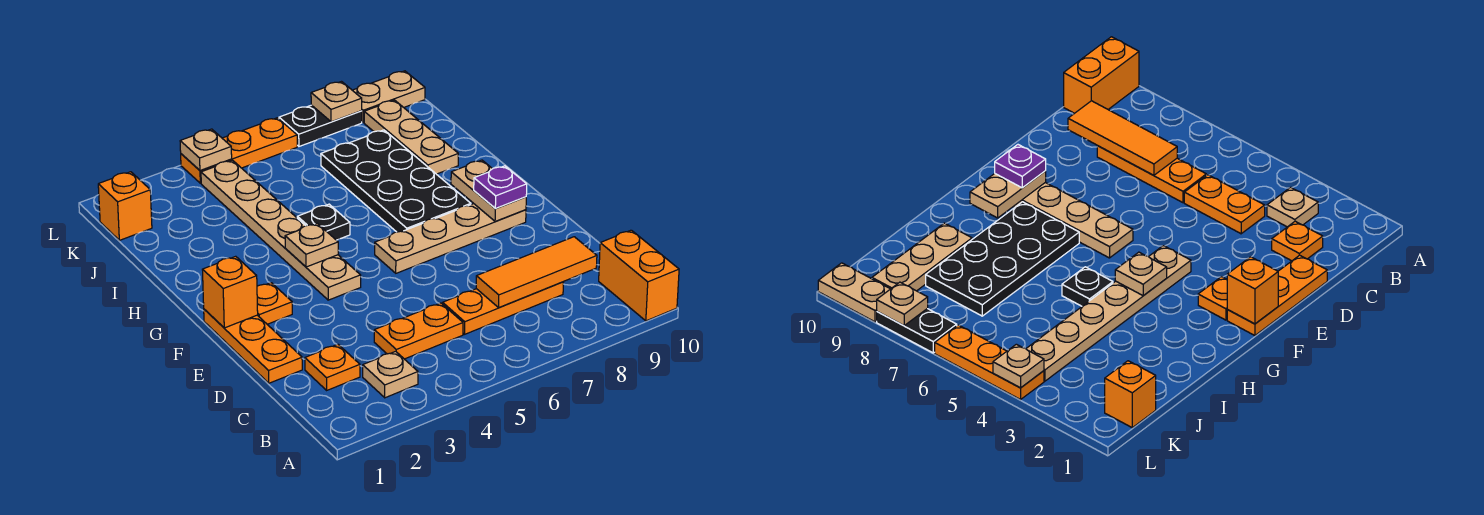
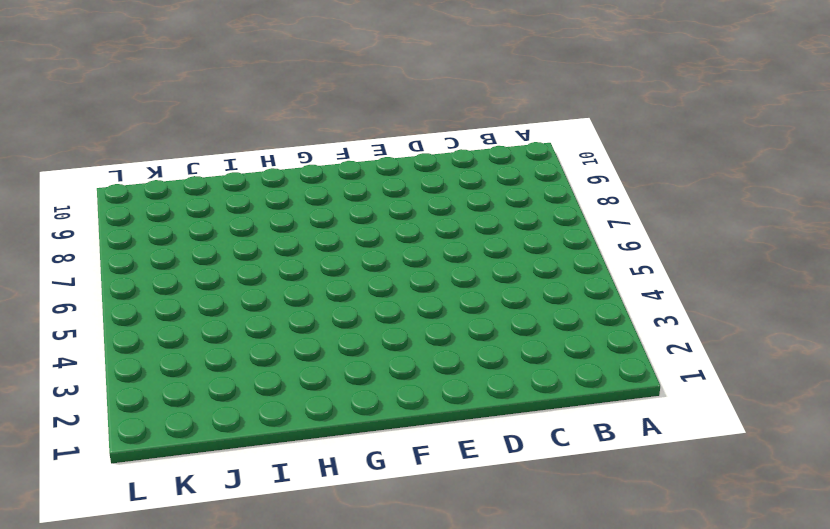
none -> orange 1x2 brick [599,230,679,321]
none -> tan 1x1 plate [363,351,418,398]
none -> orange 1x1 plate [305,344,360,390]

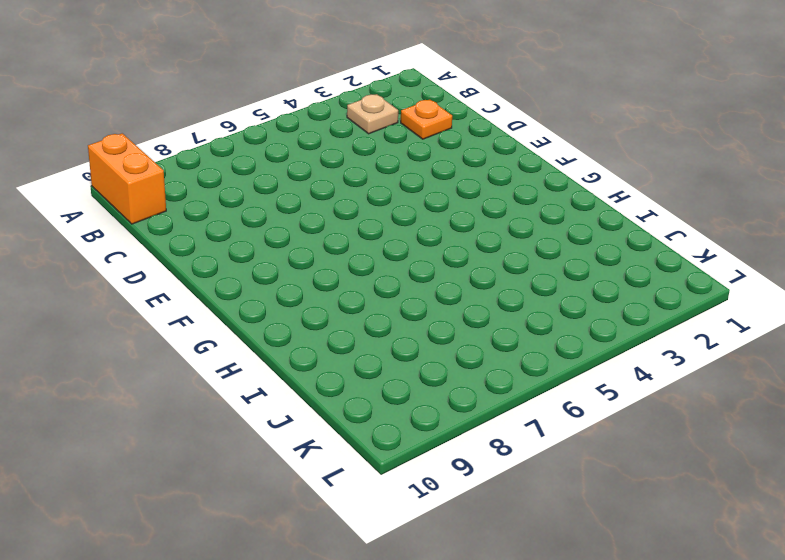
none -> orange 1x2 plate [374,303,463,359]
none -> orange 1x3 plate [443,282,564,334]
none -> orange 1x3 plate [204,309,302,383]

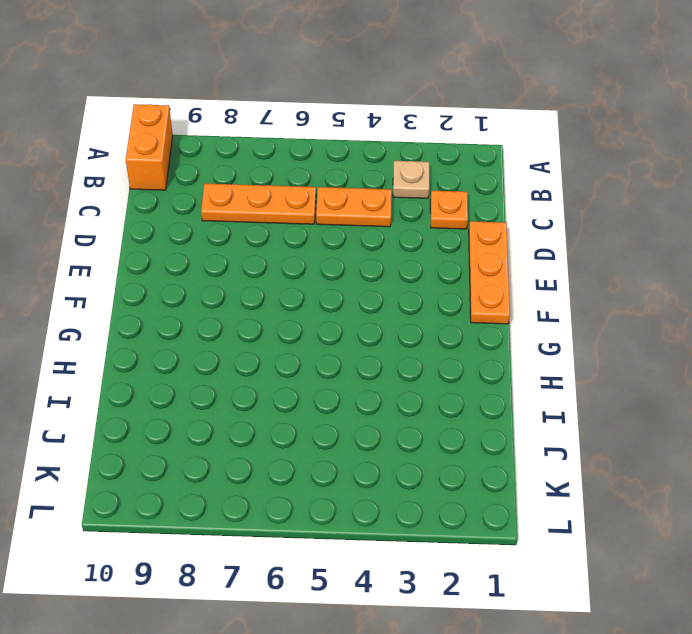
none -> orange 1x1 plate [257,283,292,324]
none -> tan 1x6 plate [201,160,361,300]
none -> tan 1x4 plate [375,204,526,273]

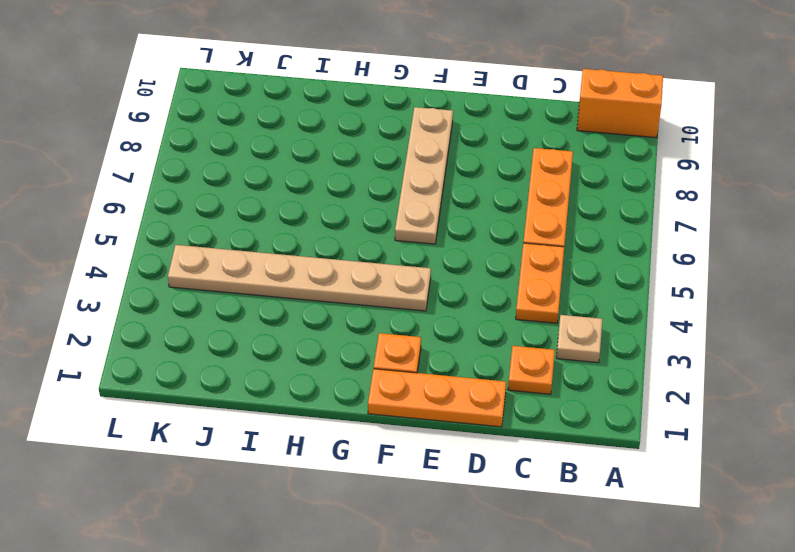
none -> black 2x4 plate [321,130,471,232]
none -> black 1x1 plate [297,204,350,240]
none -> tan 1x3 plate [364,100,458,174]

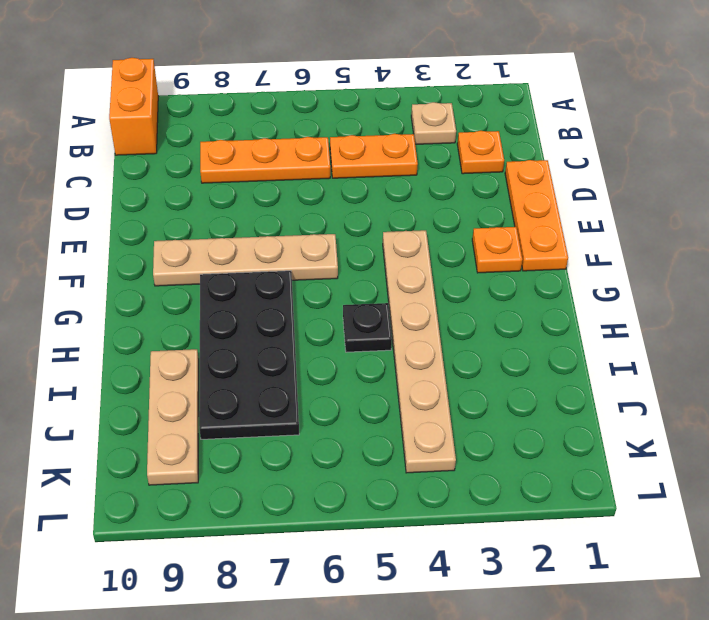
none -> orange 1x1 brick [98,172,152,240]
none -> orange 1x3 plate [181,118,297,183]
none -> black 1x2 plate [279,105,362,146]

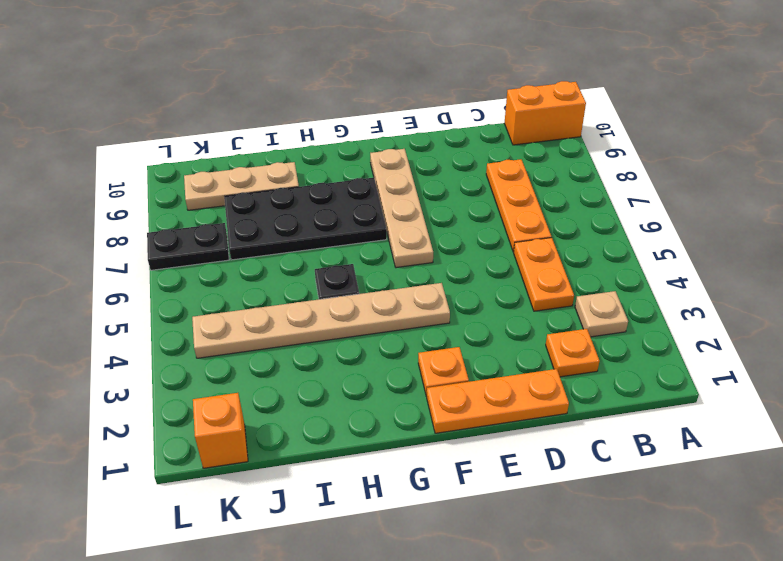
black 1x2 plate [147,223,229,270] -> black 1x2 plate turned to [279,105,362,146]
none -> orange 1x3 plate [181,118,297,183]
none -> tan 1x2 plate [352,71,425,122]
none -> orange 1x3 tile [476,237,597,308]

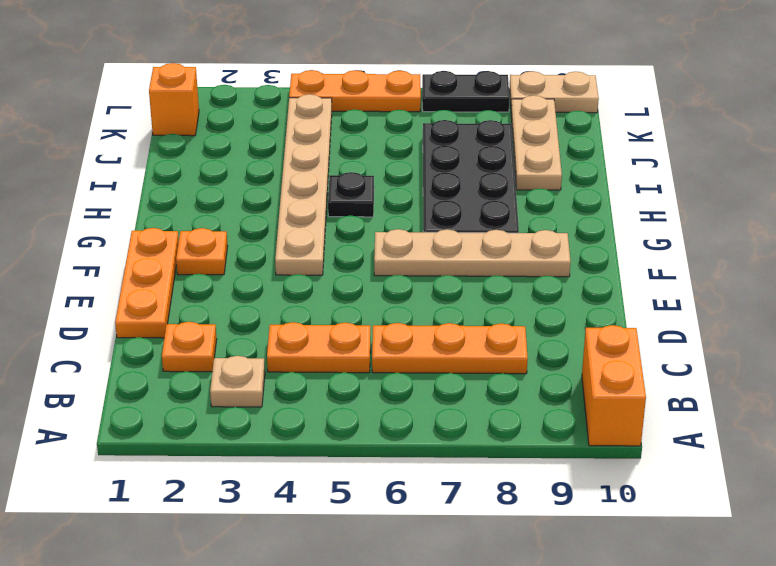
none -> orange 1x3 tile [476,237,597,308]
none -> orange 1x1 brick [202,256,258,328]
none -> tan 1x2 plate [451,160,526,221]

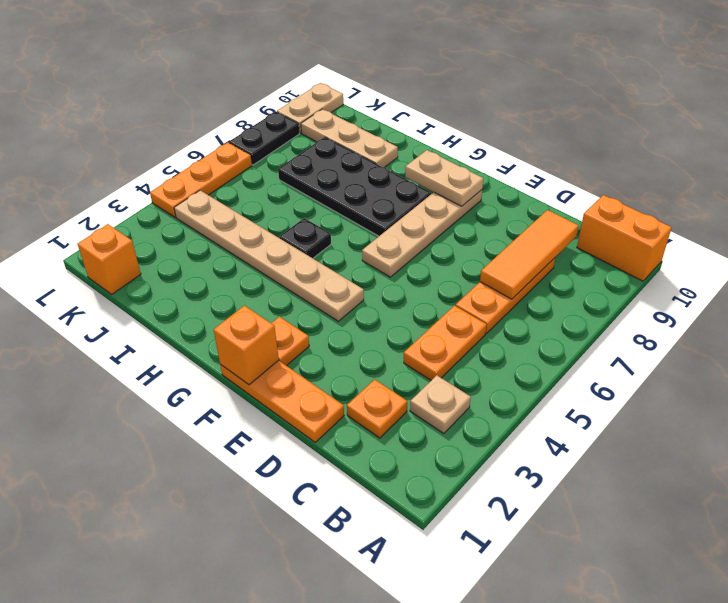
none -> tan 1x1 plate [285,223,338,267]
none -> tan 1x1 plate [180,129,232,170]
none -> tan 1x1 plate [311,82,362,122]

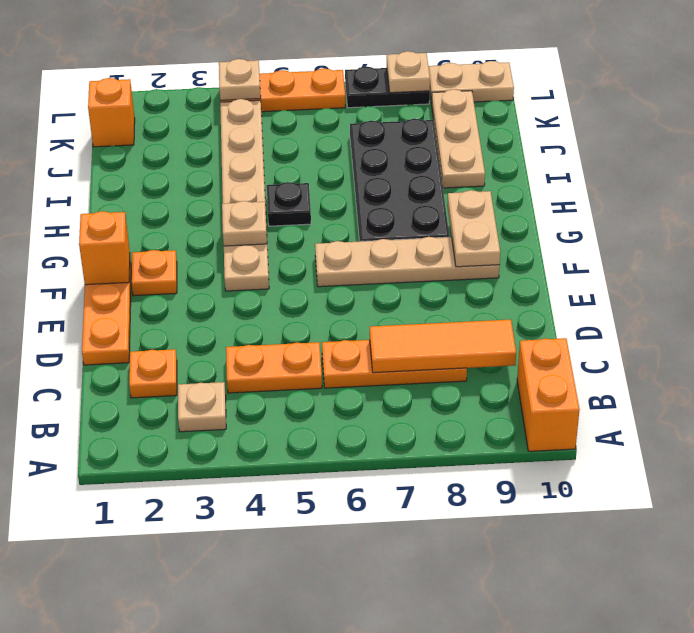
none -> purple 1x1 plate [474,166,527,208]

